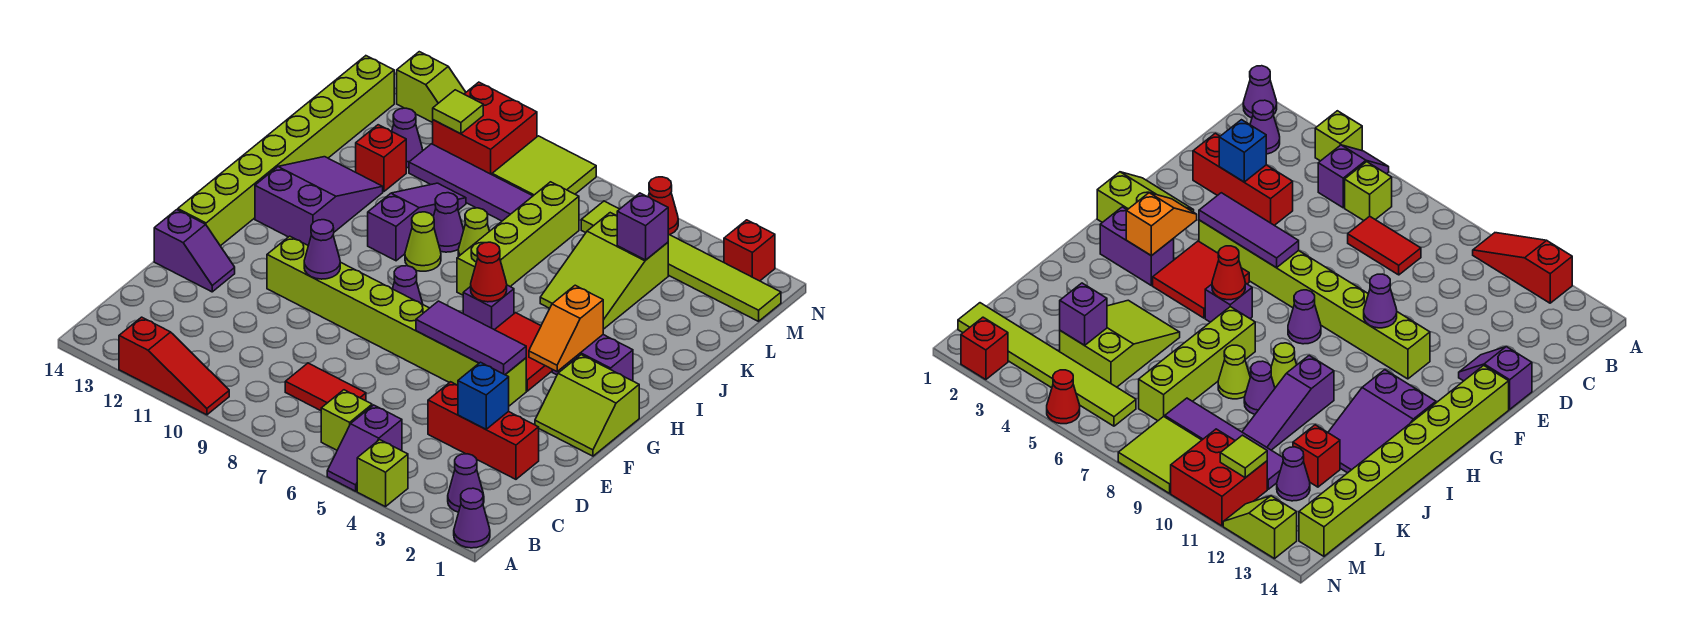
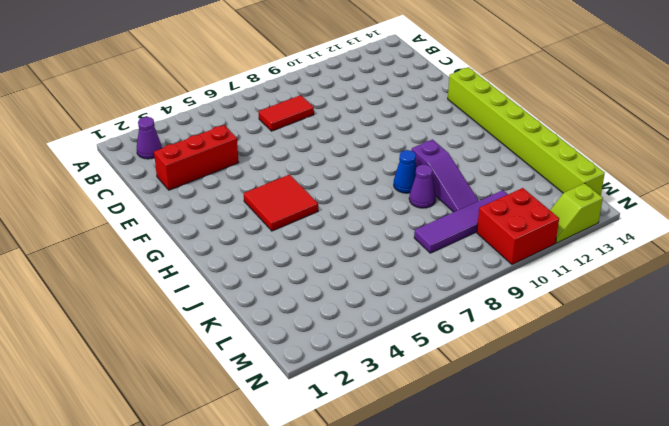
blue 1x1 cone [394,150,417,193] -> lime 1x1 cone [405,212,441,271]
none -> purple 1x1 cone [454,488,490,548]
none -> lime 1x1 brick [357,440,408,507]
none -> purple 1x2 slope [327,405,402,491]
none -> red 1x3 slope [119,317,229,415]

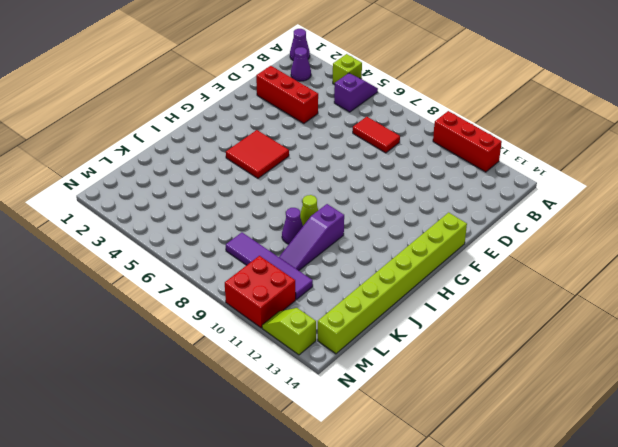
red 1x3 brick [433,111,502,172] -> red 1x3 slope [119,317,229,415]
none -> lime 1x1 brick [321,390,372,450]
none -> purple 1x2 slope [154,210,235,292]
none -> lime 2x2 slope [535,355,639,456]
none -> lime 1x8 brick [267,236,526,406]

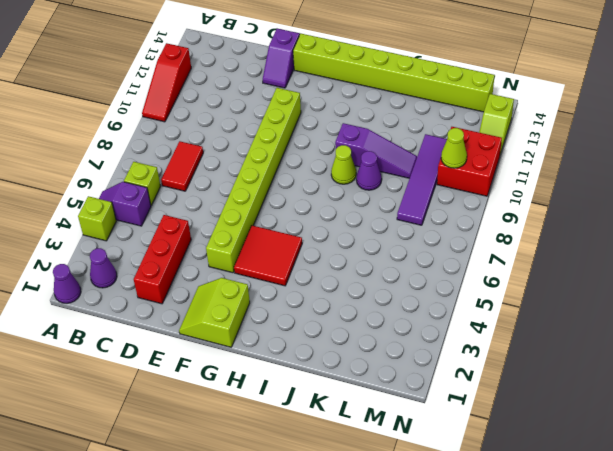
lime 1x1 cone [441,128,467,168] -> lime 1x1 cone moved to [458,208,489,256]
none -> purple 1x1 cone [393,266,423,304]
none -> purple 1x2 brick [552,335,633,381]
none -> purple 1x1 brick [463,285,514,330]
none -> purple 2x3 slope [255,157,383,246]

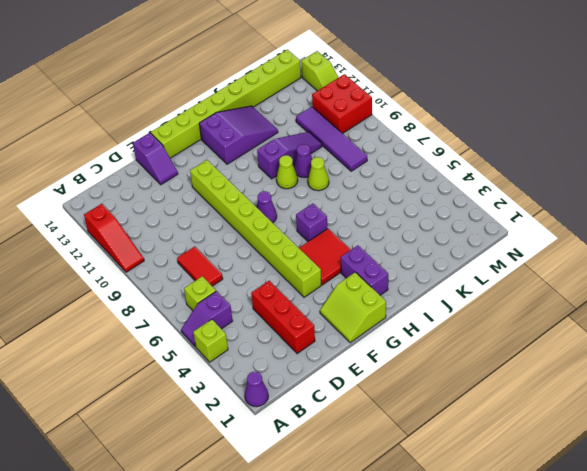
none -> purple 1x1 cone [448,454,484,512]
none -> lime 1x4 brick [457,182,579,295]
none -> lime 2x3 slope [540,213,668,329]
none -> red 1x1 brick [356,125,406,192]

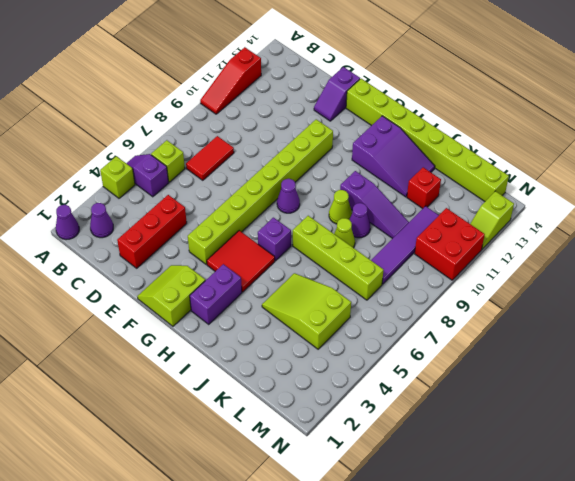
none -> purple 1x1 cone [392,108,423,168]
none -> lime 1x6 tile [581,201,781,321]
none -> lime 2x2 tile [492,136,596,196]
none -> red 1x1 brick [724,220,775,281]

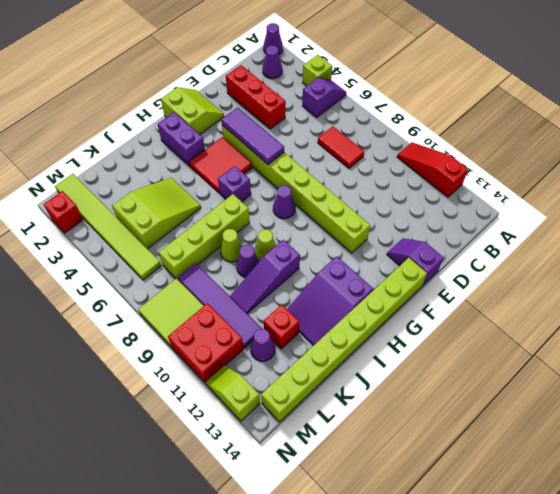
none -> lime 1x1 brick [321,390,372,450]
none -> red 1x1 cone [648,177,678,235]
none -> blue 1x1 brick [458,362,509,429]
none -> purple 1x1 cone [304,220,340,279]

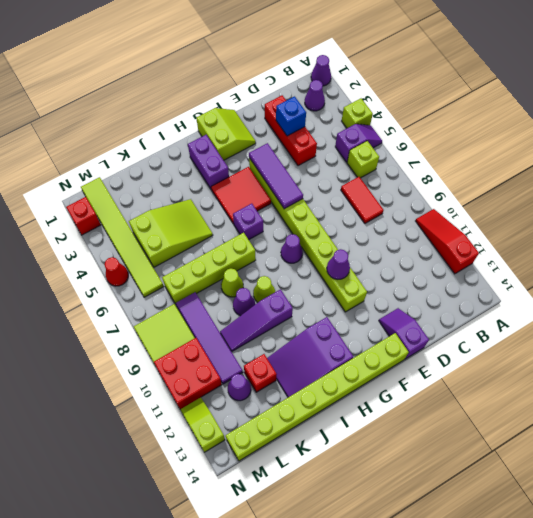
none -> orange 1x2 slope [529,285,603,371]
none -> red 1x1 cone [471,242,507,302]
none -> purple 1x1 brick [617,193,668,260]
none -> lime 1x1 tile [433,90,483,134]

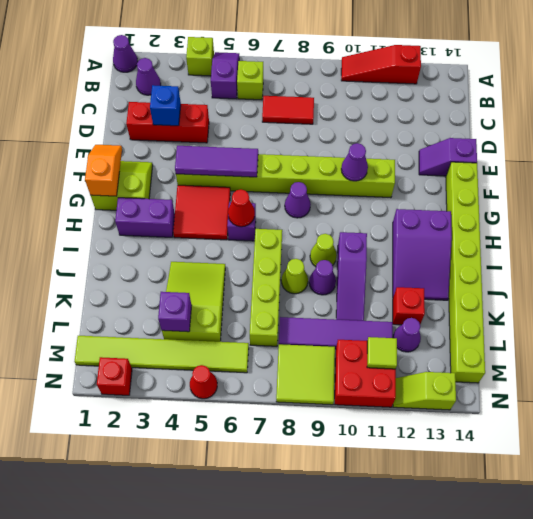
orange 1x2 slope [85,145,122,196] -> orange 1x2 slope moved to [529,285,603,371]

